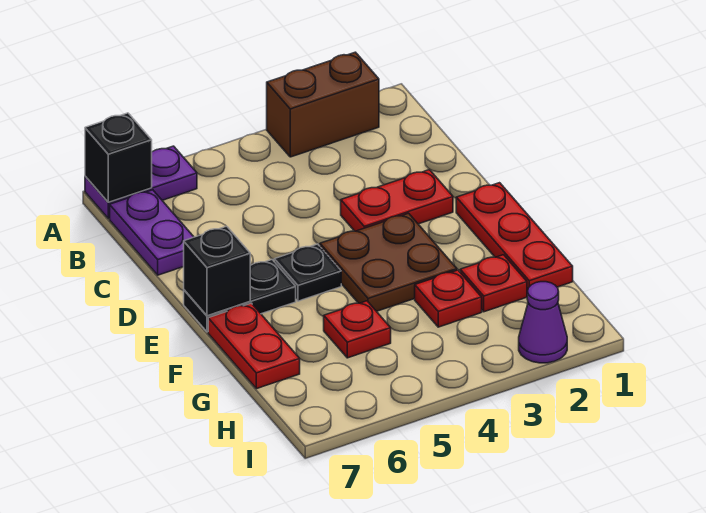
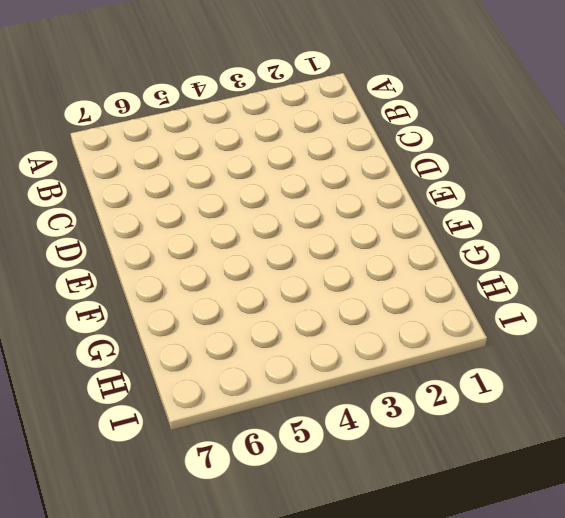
none -> brown 1x2 brick [267,52,379,157]
none -> purple 1x2 plate [85,146,197,219]
none -> purple 1x2 plate [110,190,194,275]

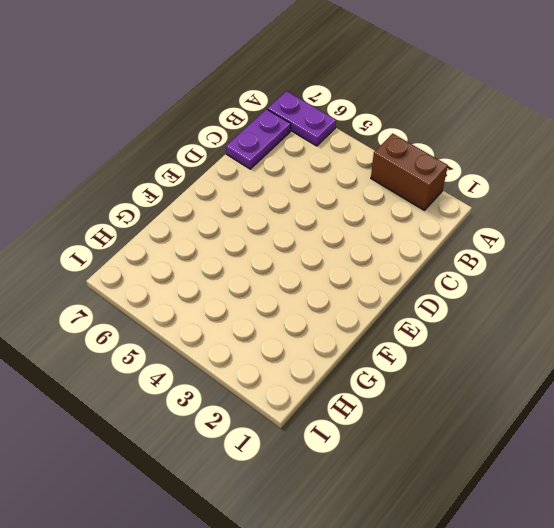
none -> red 1x2 plate [341,170,453,231]
none -> red 1x3 plate [456,183,573,291]
none -> brown 2x2 plate [320,213,457,311]

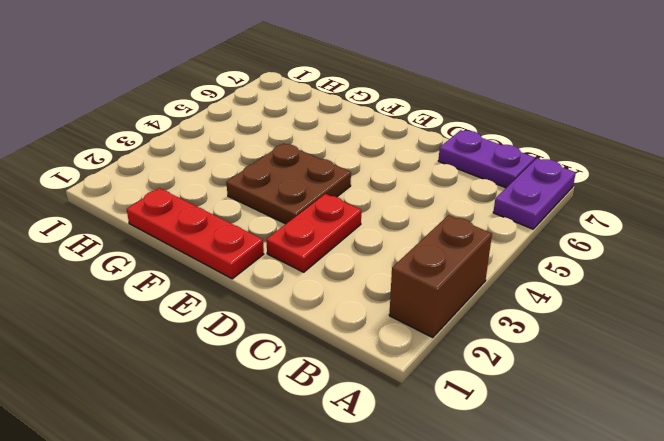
none -> black 1x1 plate [274,244,341,301]
none -> black 1x2 plate [184,260,296,332]
none -> red 1x2 plate [208,303,300,389]

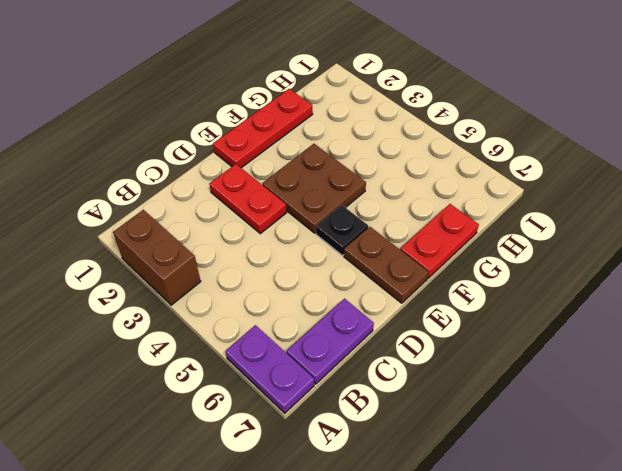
brown 1x2 plate [344,227,428,303] -> black 1x2 plate [184,260,296,332]
none -> red 1x1 plate [460,255,527,312]
none -> red 1x1 plate [415,270,482,327]
none -> red 1x1 plate [324,301,391,358]

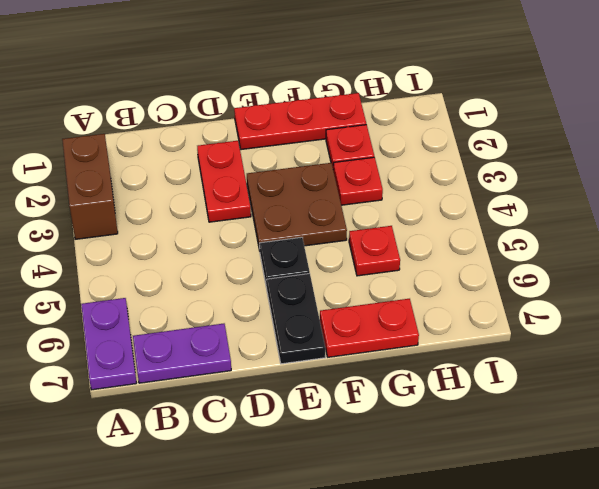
none -> purple 1x1 cone [519,282,567,363]
none -> black 1x1 brick [85,113,152,202]
none -> black 1x1 brick [184,226,250,316]

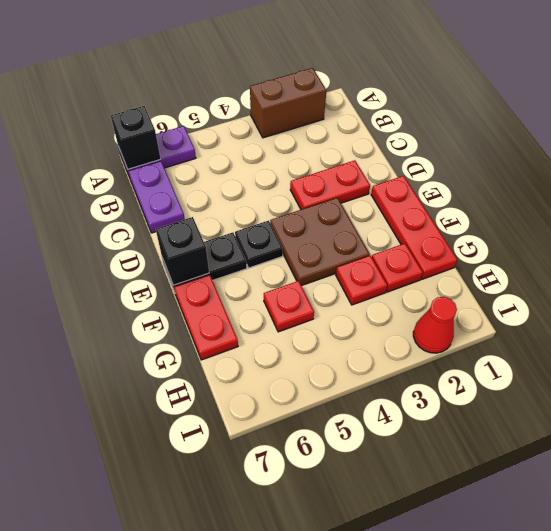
red 1x1 cone [413,297,457,353] -> purple 1x1 cone [519,282,567,363]

